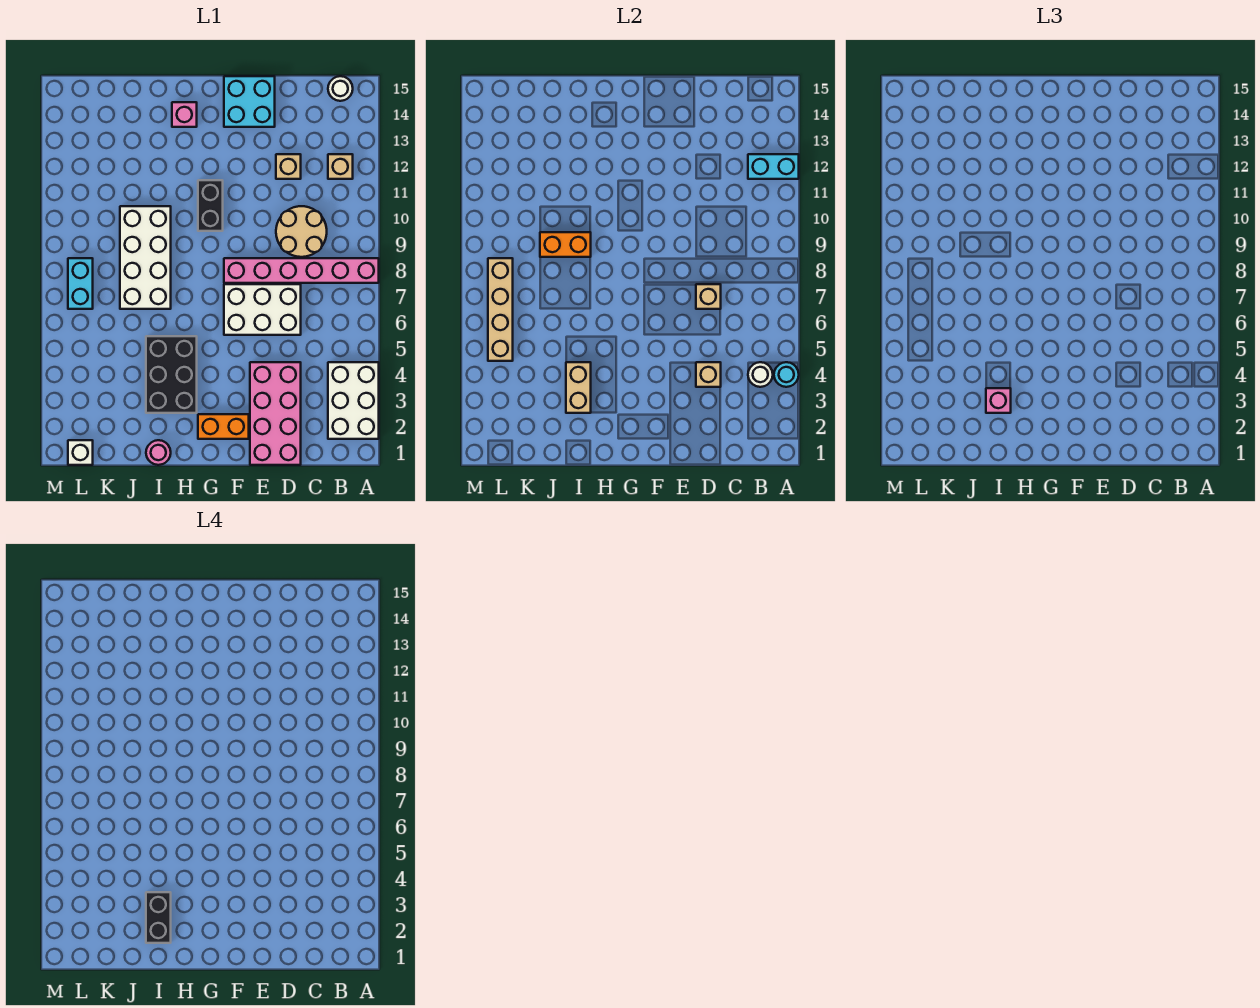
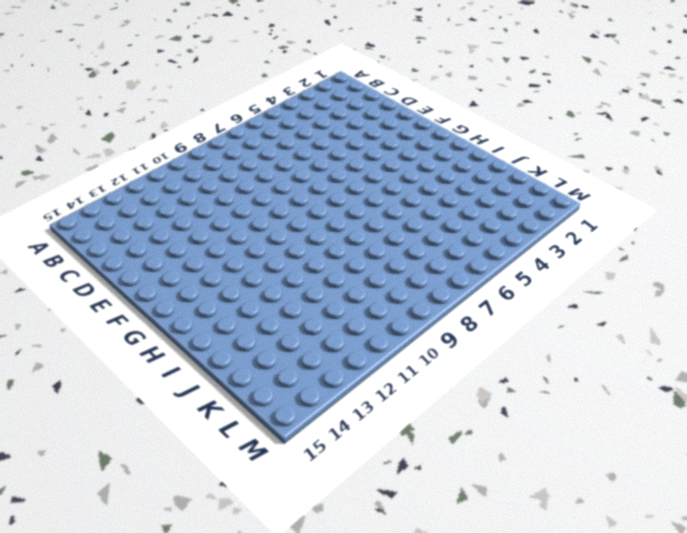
none -> white 2x3 brick [328,362,379,439]
none -> pink 1x6 brick [224,258,379,283]
none -> tan 1x1 brick [328,154,353,179]

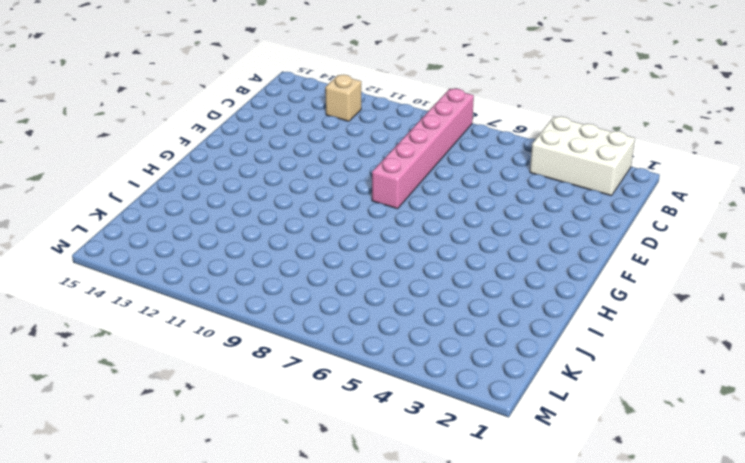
none -> white 1x1 round brick [328,76,353,101]
none -> tan 2x2 round brick [276,206,327,257]
none -> pink 2x4 brick [250,362,301,465]

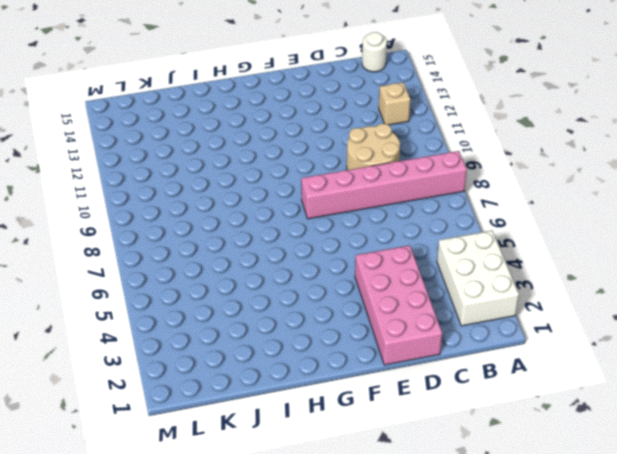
none -> white 2x3 brick [224,284,301,335]
none -> tan 1x1 brick [276,154,301,179]
none -> cyan 2x2 brick [224,76,275,127]

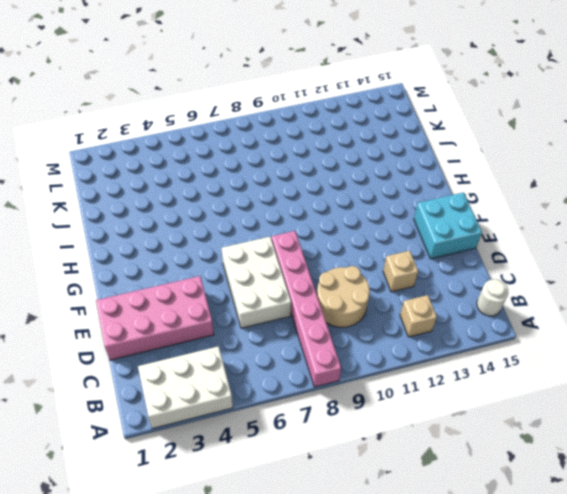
none -> orange 1x2 brick [198,414,249,439]
none -> black 1x2 brick [198,180,223,231]
none -> black 2x3 brick [146,336,197,413]

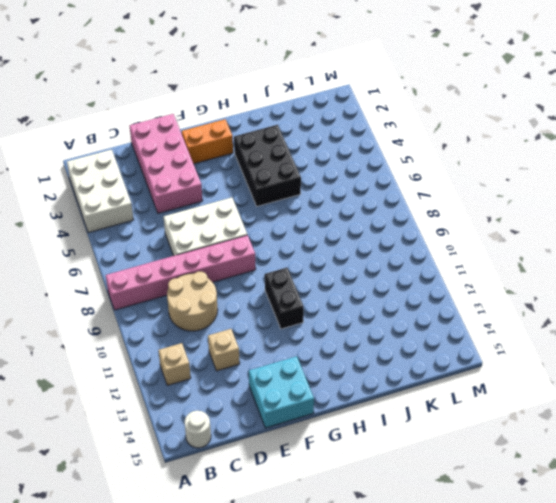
none -> pink 1x1 brick [172,102,197,127]
none -> pink 1x1 round brick [146,440,171,465]
none -> white 2x4 brick [120,206,171,309]

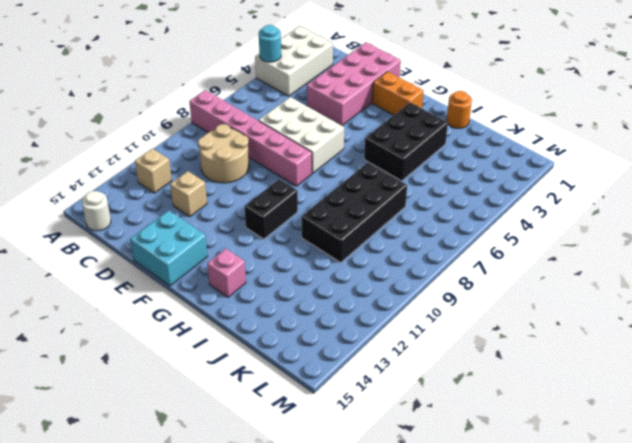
orange 1x1 round brick [447,91,472,128] -> pink 1x1 round brick [146,440,171,465]
black 2x4 brick [302,163,407,263] -> white 2x4 brick [120,206,171,309]
none -> white 1x1 brick [68,440,93,465]
none -> cyan 1x2 brick [68,258,93,309]
none -> cyan 1x2 brick [748,154,799,179]

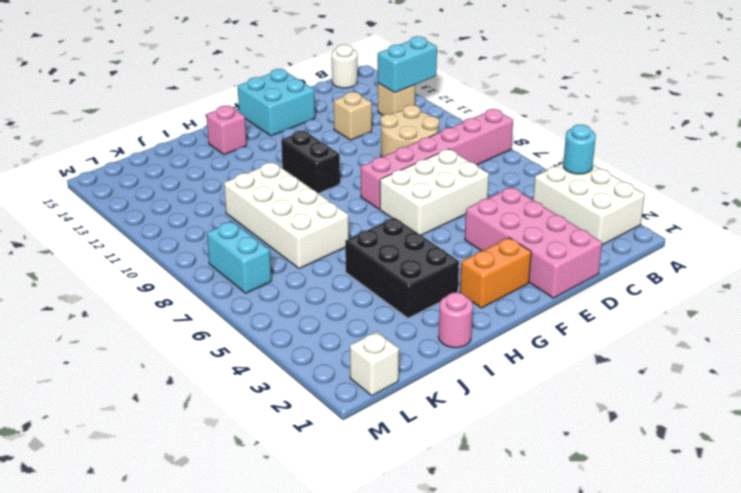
none -> white 1x1 round brick [748,362,773,387]
none -> tan 1x1 brick [696,362,721,387]
none -> tan 1x1 brick [696,284,721,309]

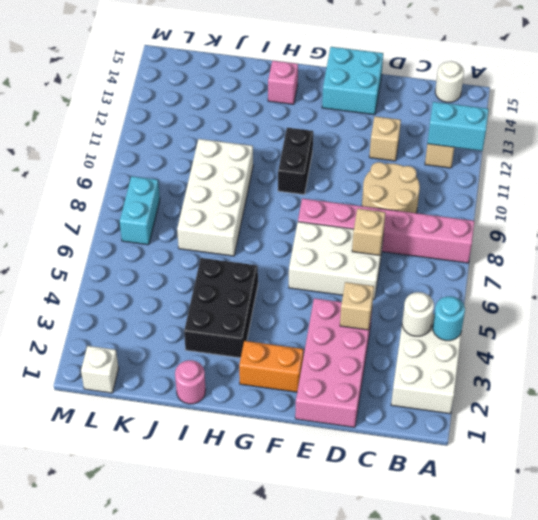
none -> tan 1x2 brick [566,362,591,413]
none -> orange 1x2 brick [540,232,591,257]
none -> tan 1x4 brick [488,258,513,361]

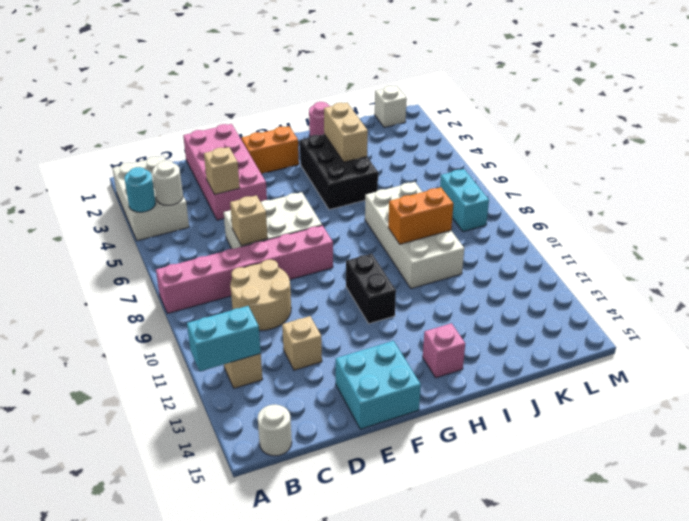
none -> tan 1x4 brick [488,258,513,361]
none -> pink 1x1 brick [986,388,1011,413]
none -> black 1x2 brick [146,892,171,943]

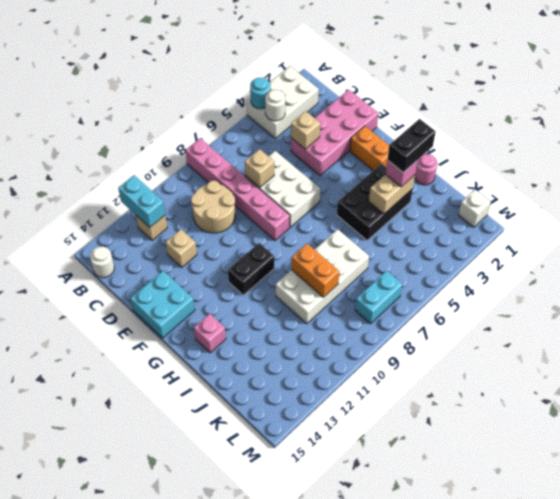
none -> tan 1x4 brick [488,258,513,361]

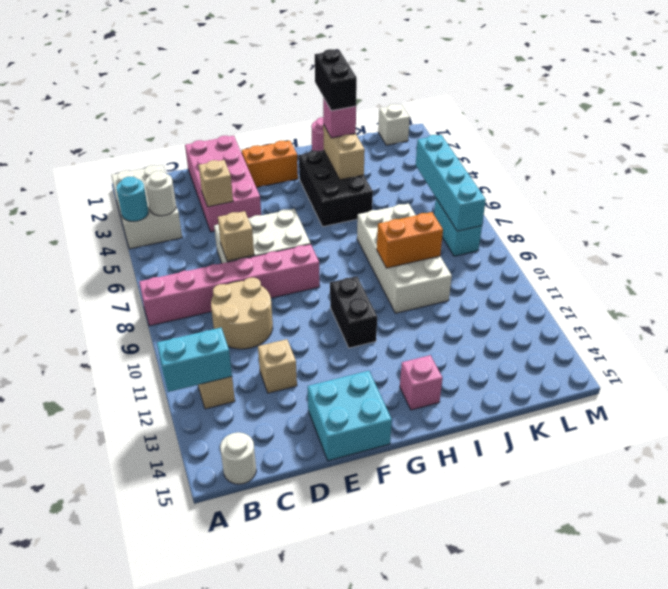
cyan 1x4 brick [416,135,486,231] -> tan 1x4 brick [488,258,513,361]

